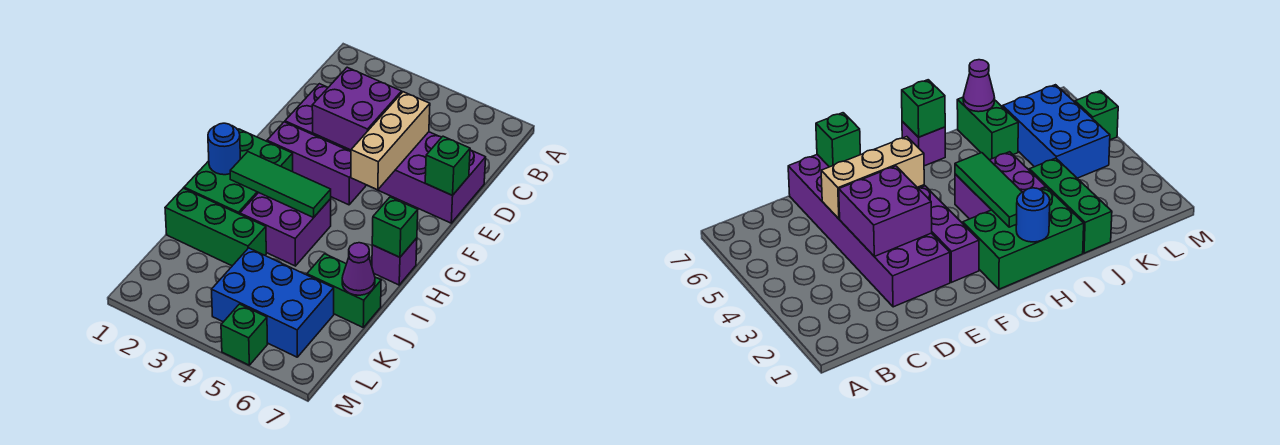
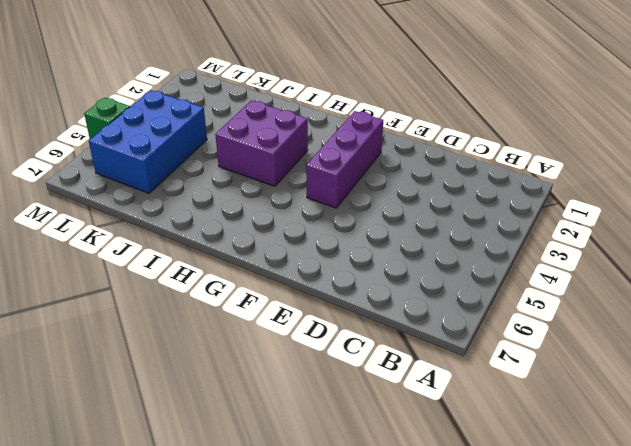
none -> purple 2x6 brick [285,84,486,223]
none -> green 2x3 brick [184,129,293,214]
none -> purple 1x1 brick [372,238,417,285]

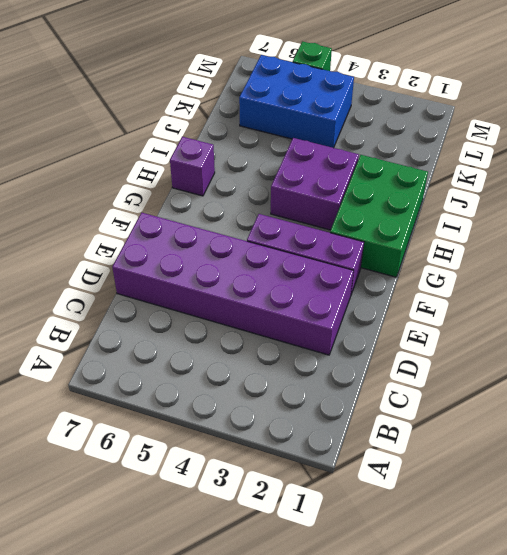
none -> green 1x3 brick [165,188,266,266]
none -> green 1x2 brick [307,254,381,327]
none -> purple 2x2 brick [312,67,402,150]

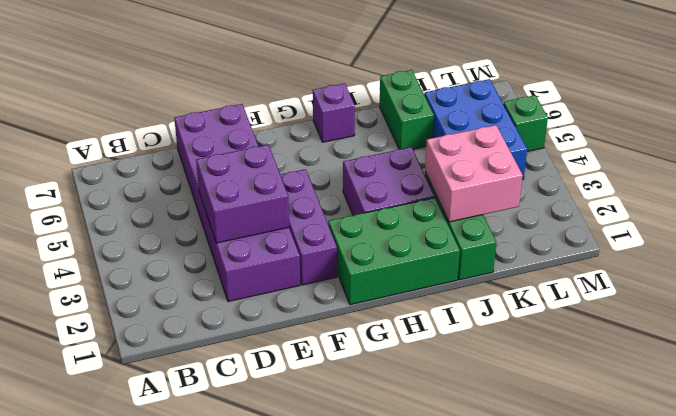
pink 2x2 brick [425,125,523,222] -> none
none -> tan 1x3 brick [351,92,430,190]
none -> green 1x1 brick [425,136,470,195]
none -> blue 1x1 round brick [208,123,240,175]

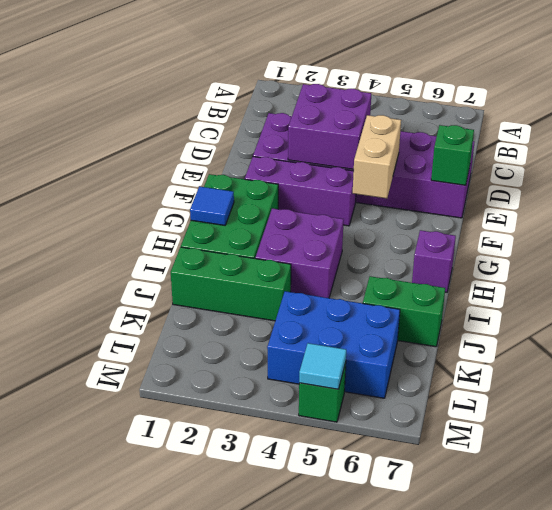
tan 1x2 brick [353,115,401,198] -> tan 1x3 brick [351,92,430,190]
blue 1x1 tile [190,186,234,225] -> blue 1x1 round brick [208,123,240,175]
cyan 1x1 tile [299,343,346,389] -> none
none -> green 1x3 tile [230,152,331,218]
none -> green 1x1 brick [372,197,418,257]
none -> purple 1x1 cone [342,243,375,295]

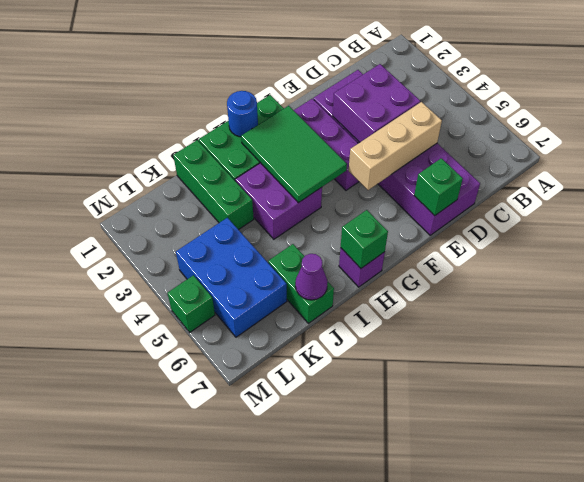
green 2x3 tile [241,106,347,203] -> green 1x3 tile [230,152,331,218]

